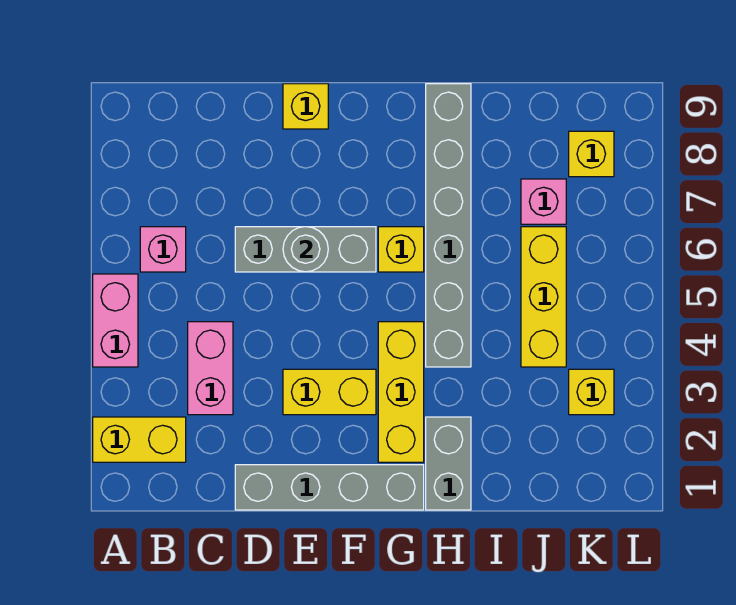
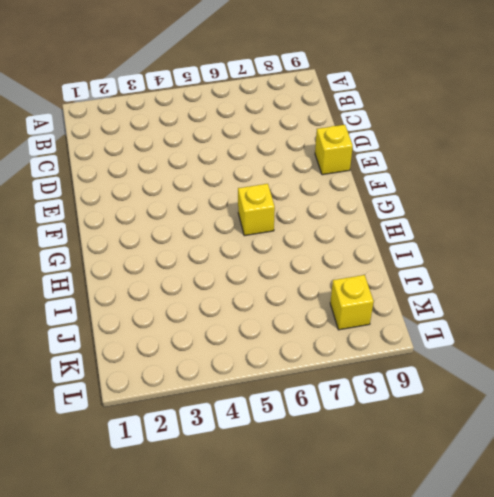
none -> yellow 1x2 brick [93,417,186,462]
none -> pink 1x2 brick [93,274,138,367]
none -> pink 1x1 brick [140,227,186,272]

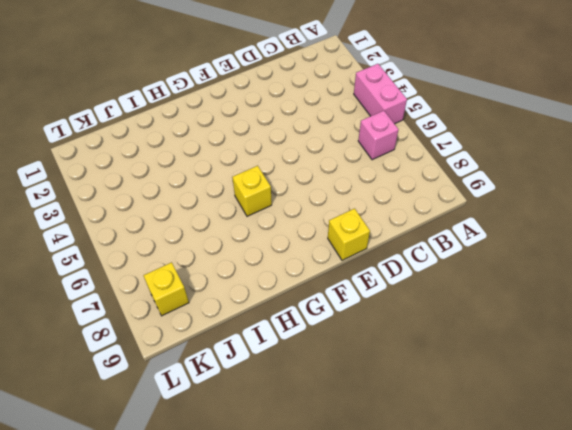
none -> yellow 1x2 brick [93,417,186,462]
none -> pink 1x2 brick [188,322,233,415]
none -> grey 1x4 brick [235,465,424,510]

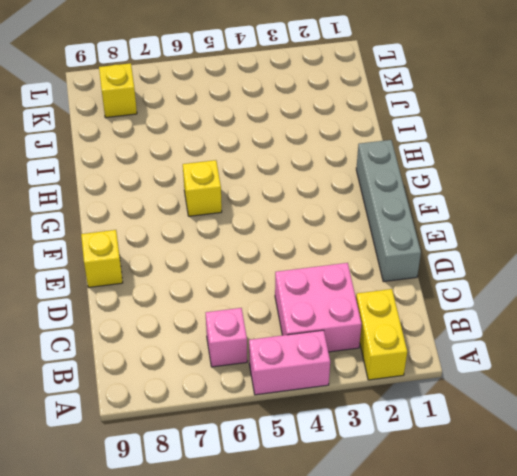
pink 2x2 brick [275,263,362,352] -> pink 1x2 brick [188,322,233,415]
none -> grey 1x3 brick [235,227,376,272]
none -> yellow 1x2 brick [283,369,376,415]
none -> yellow 1x3 brick [378,322,424,462]

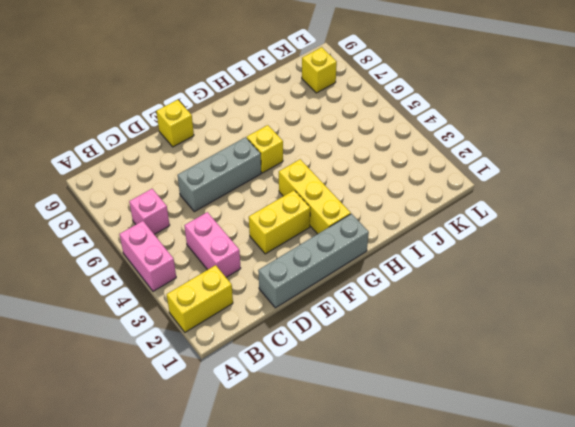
none -> grey 1x2 brick [426,417,471,510]
none -> grey 1x6 brick [426,84,471,367]
none -> yellow 1x3 brick [521,227,566,367]

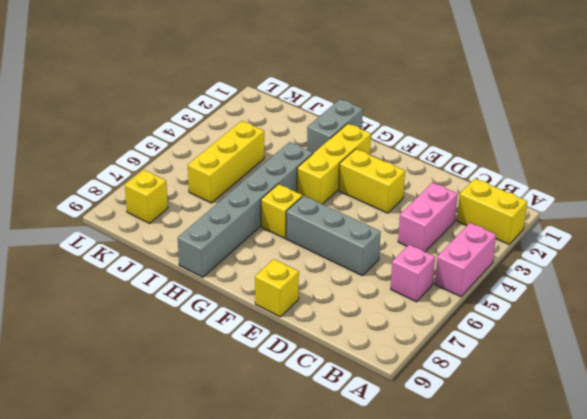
none -> grey 1x4 brick [235,465,424,510]
none -> pink 1x1 brick [521,179,566,224]
none -> yellow 1x1 brick [569,369,614,415]

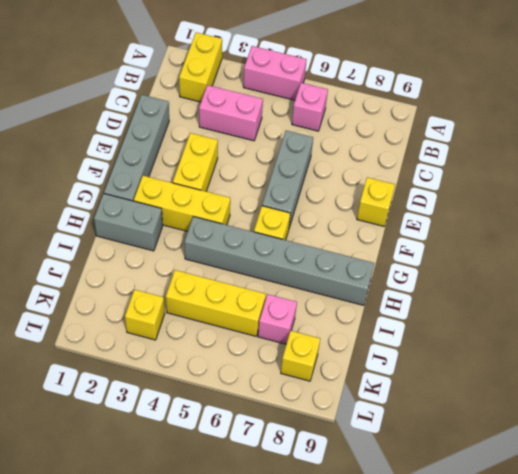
none -> grey 1x1 round brick [283,227,328,272]

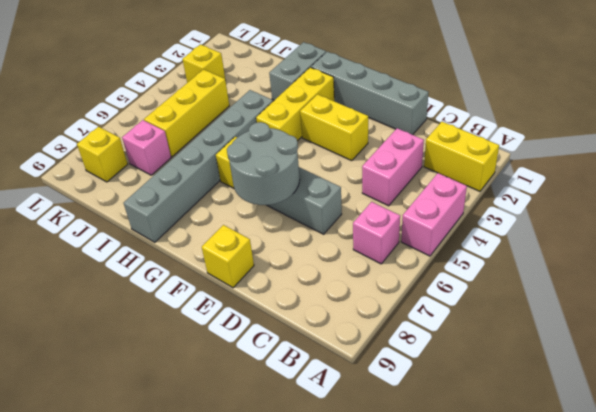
grey 2x2 round brick [227,122,300,205] -> grey 1x1 round brick [283,227,328,272]

